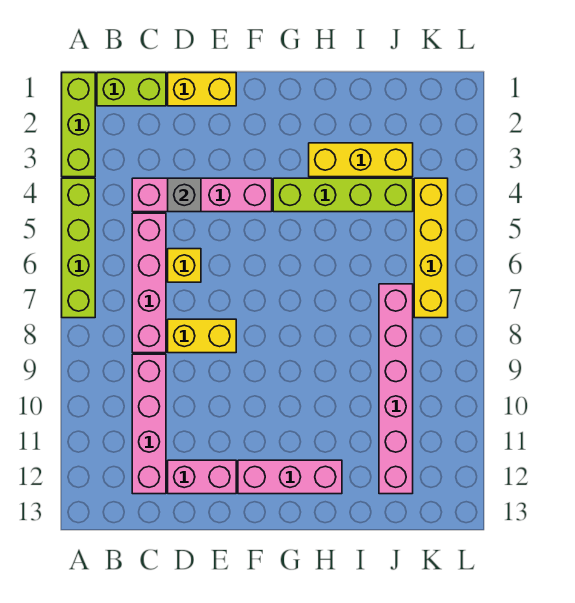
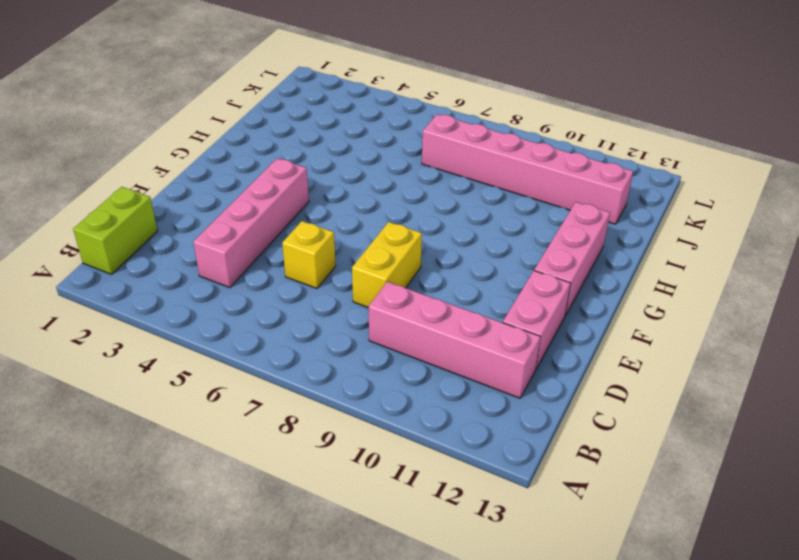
none -> lime 1x3 brick [62,73,95,177]
none -> lime 1x4 brick [62,178,95,318]
none -> pink 1x4 brick [132,213,166,353]

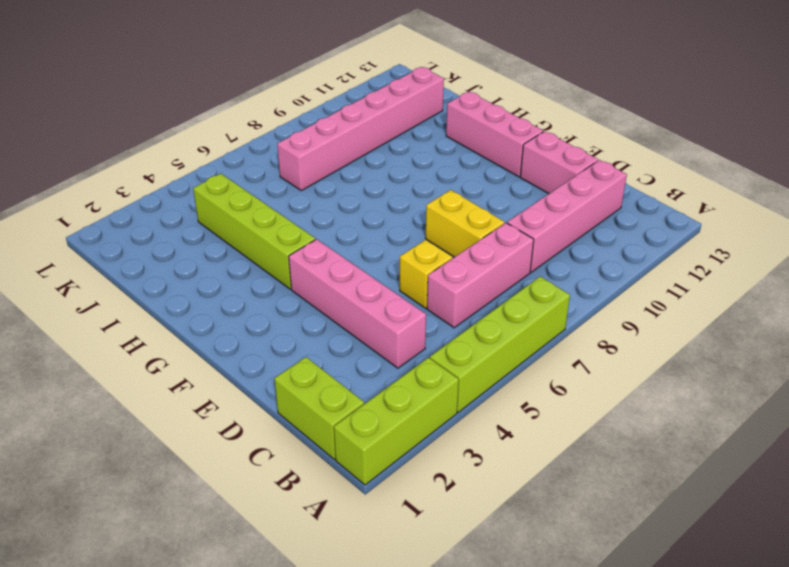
pink 1x3 brick [427,223,534,328] -> pink 1x4 brick [132,213,166,353]
none -> yellow 1x2 brick [168,73,236,106]
none -> yellow 1x3 brick [309,143,413,177]
none -> yellow 1x4 brick [414,178,448,318]

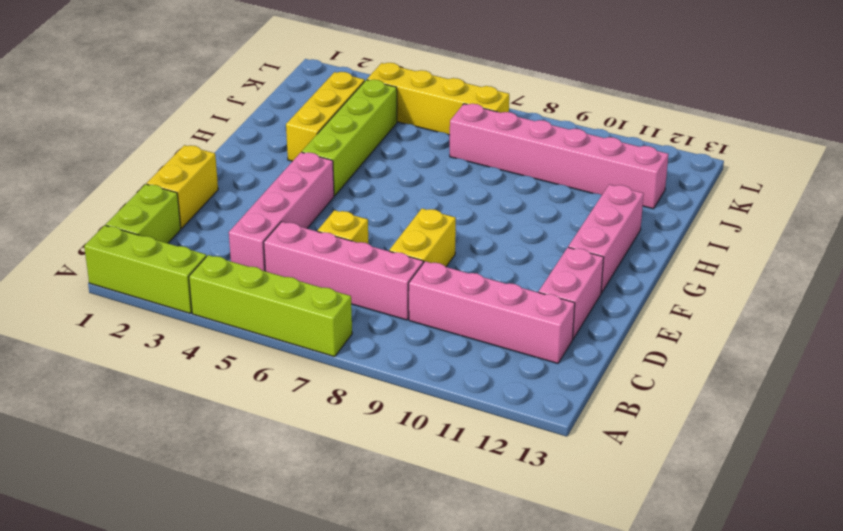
none -> grey 1x1 brick [168,178,201,212]

